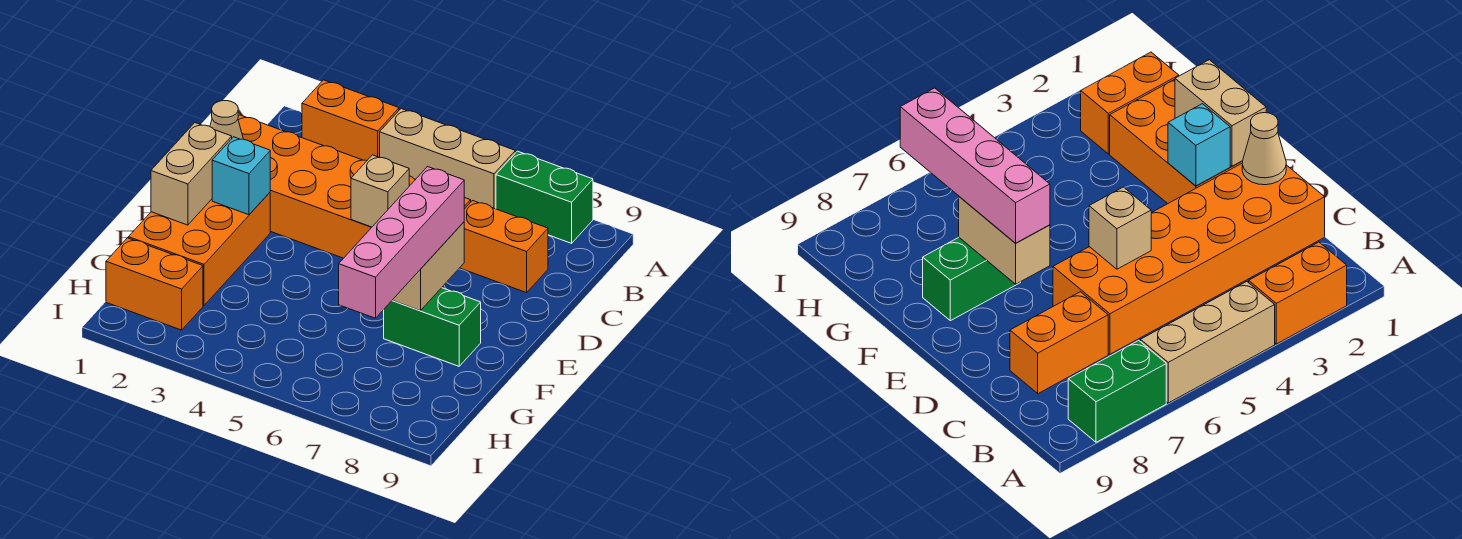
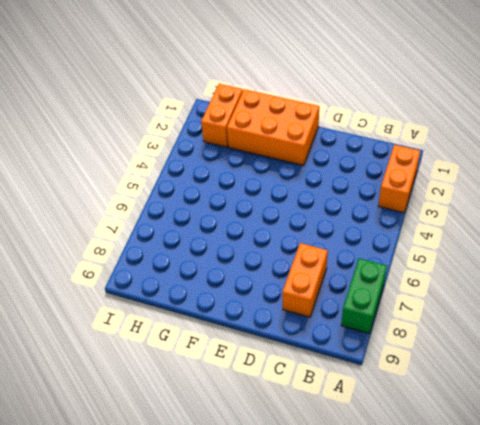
none -> tan 1x3 brick [380,109,515,209]
none -> orange 2x6 brick [238,115,471,258]
none -> green 1x2 brick [384,288,481,366]

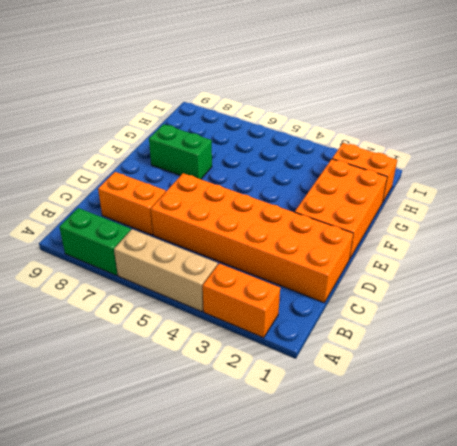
none -> tan 1x1 cone [210,101,243,139]
none -> tan 1x1 brick [351,155,409,227]
none -> tan 1x2 brick [151,123,232,225]

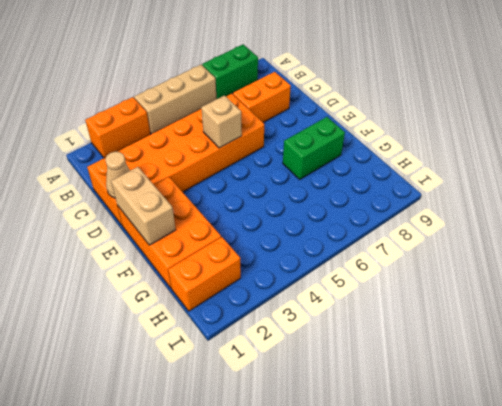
none -> cyan 1x1 brick [212,137,270,215]
none -> tan 1x2 brick [393,222,464,311]
none -> pink 1x4 brick [339,167,464,318]

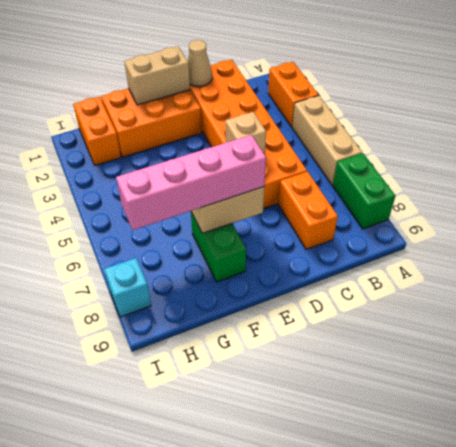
cyan 1x1 brick [104,258,151,317] -> cyan 1x1 brick moved to [212,137,270,215]

